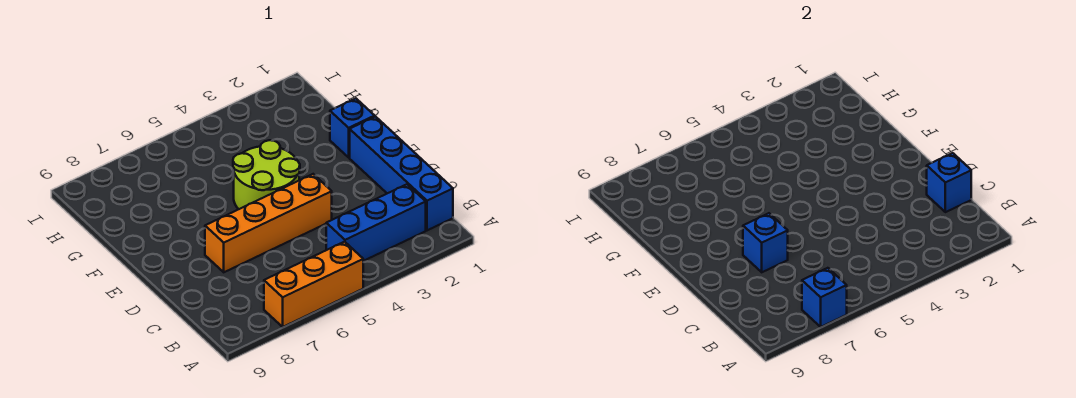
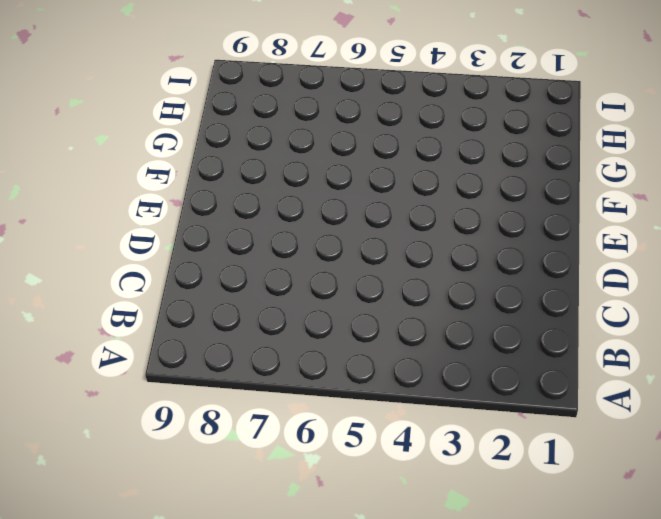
none -> orange 1x3 brick [264,242,363,327]
none -> blue 1x4 brick [350,117,453,230]

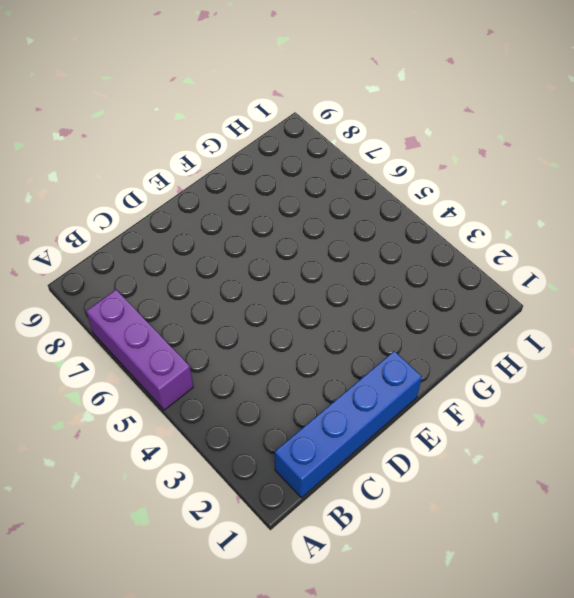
purple 1x3 brick [86,290,193,410] -> orange 1x3 brick [264,242,363,327]
none -> blue 1x3 brick [326,184,426,261]
none -> orange 1x4 brick [205,174,332,272]

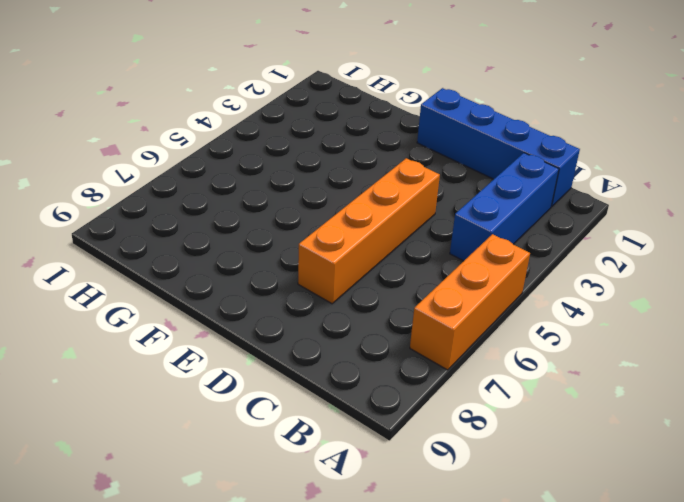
none -> lime 2x2 round brick [233,140,300,209]
none -> blue 1x1 brick [330,98,375,157]

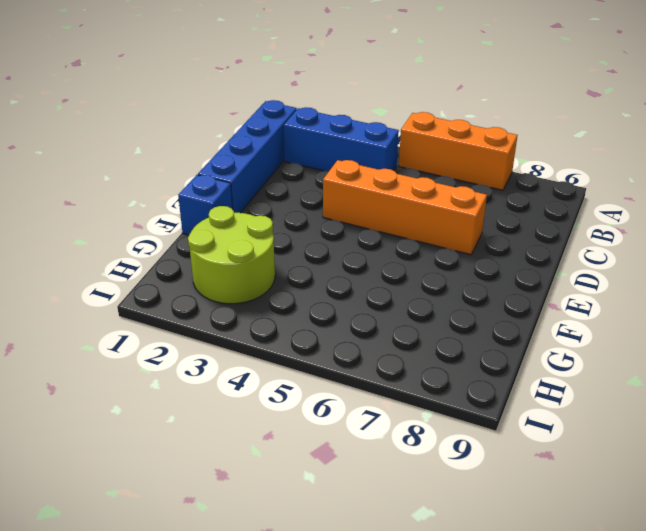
lime 2x2 round brick [188,206,275,304] -> lime 2x2 round brick moved to [233,140,300,209]
none -> blue 1x1 brick [802,268,847,327]
none -> blue 1x1 brick [927,153,971,212]

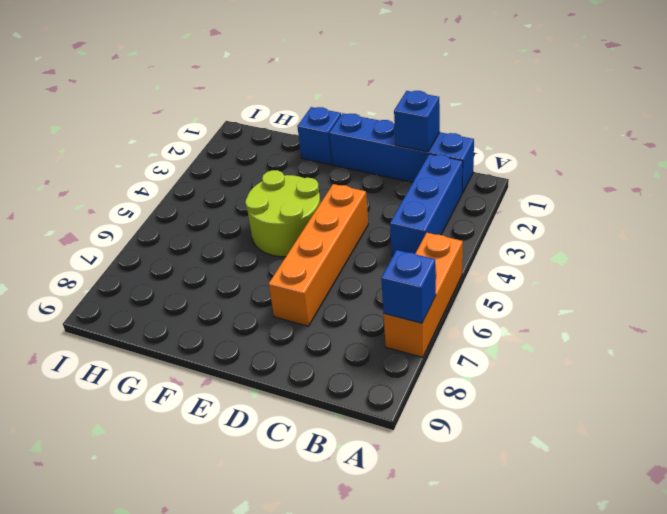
none -> blue 1x1 brick [743,213,788,272]

